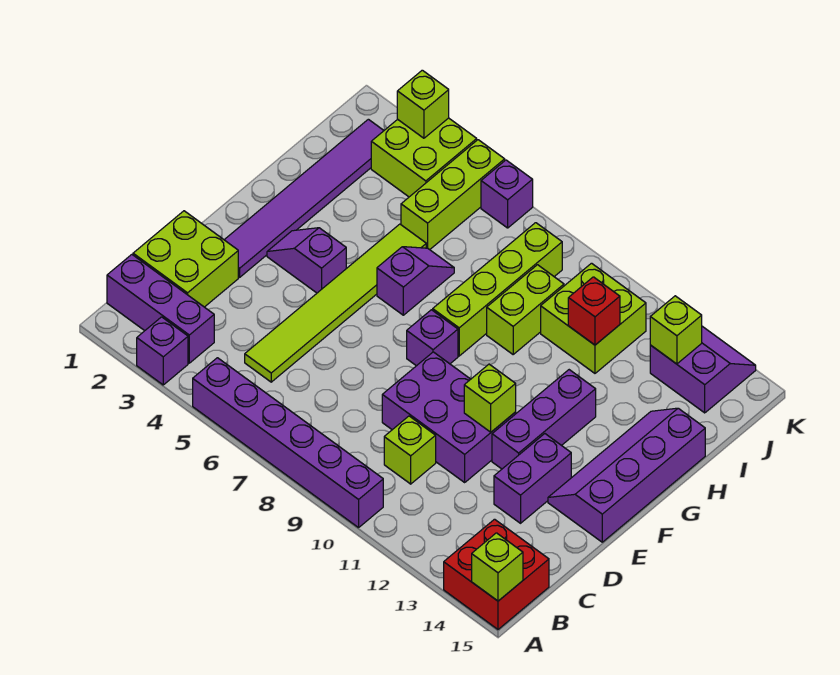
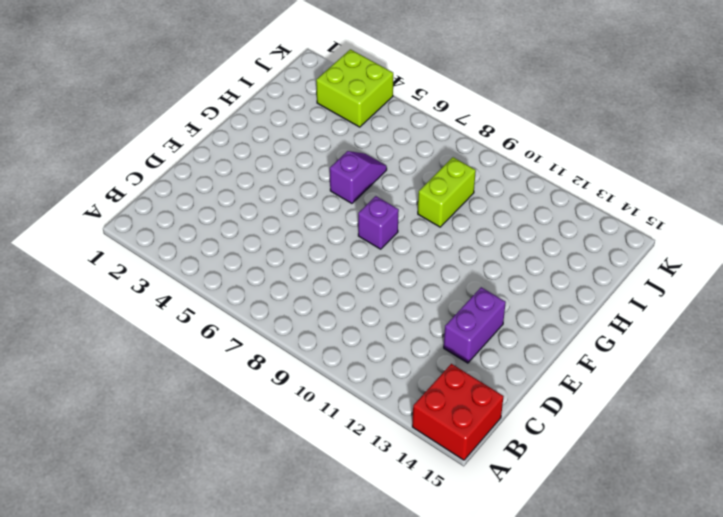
none -> purple 1x1 brick [137,317,188,385]
none -> purple 1x6 brick [193,358,383,528]
none -> purple 1x3 brick [107,255,214,363]

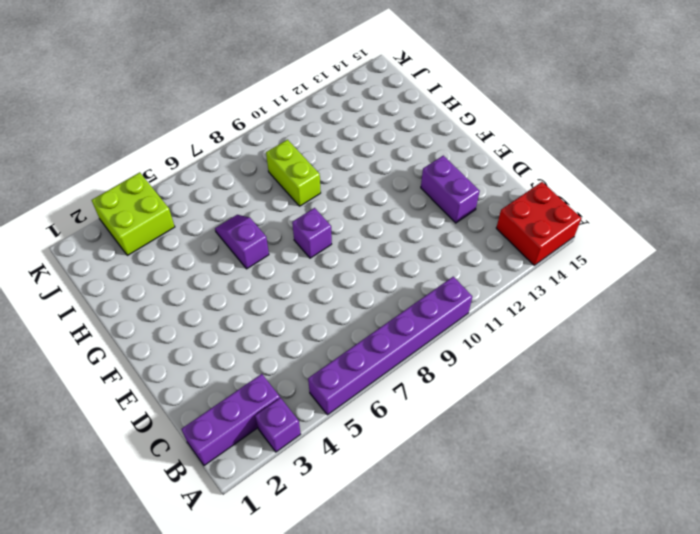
none -> lime 2x2 brick [133,211,238,307]
none -> lime 1x6 tile [245,224,426,382]
none -> lime 1x1 brick [384,416,436,484]

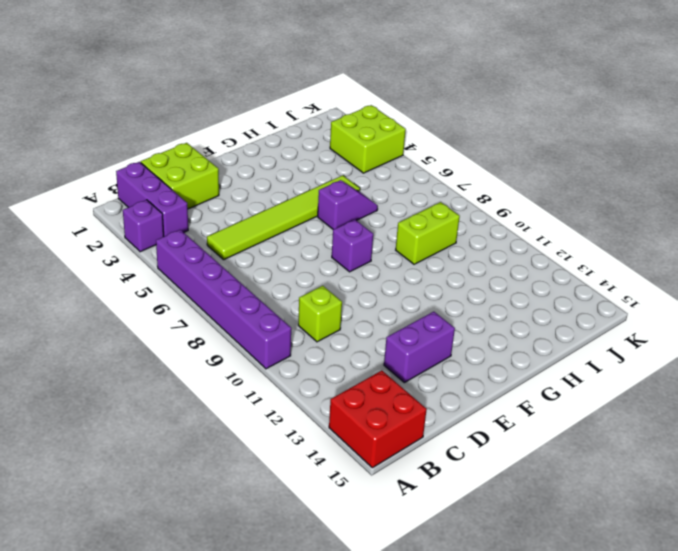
none -> purple 2x3 brick [382,352,516,482]
none -> purple 1x6 tile [224,119,384,277]
none -> purple 1x3 brick [492,370,596,469]

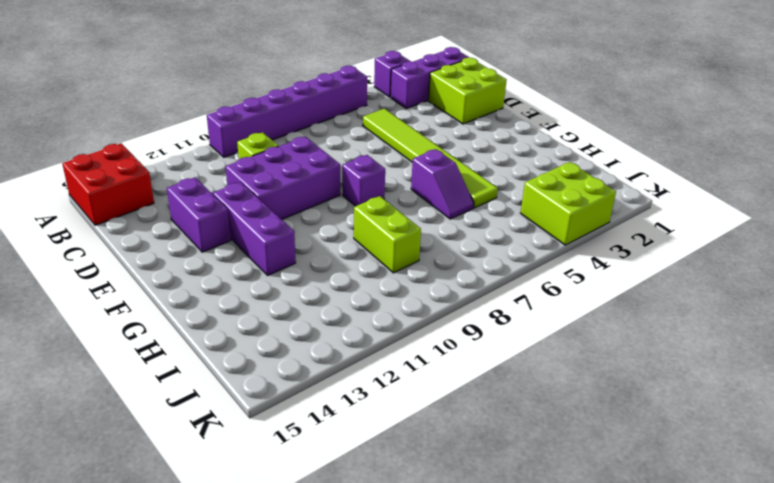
none -> purple 1x6 tile [224,119,384,277]
none -> purple 2x4 slope [548,408,705,542]
none -> purple 1x2 slope [267,228,346,293]

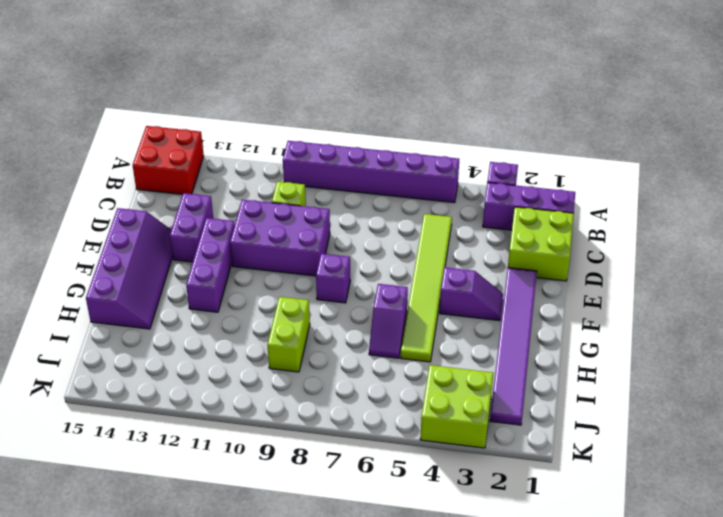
none -> lime 1x4 brick [433,223,562,356]
none -> lime 1x3 brick [401,140,505,250]
none -> lime 2x2 brick [541,263,646,373]

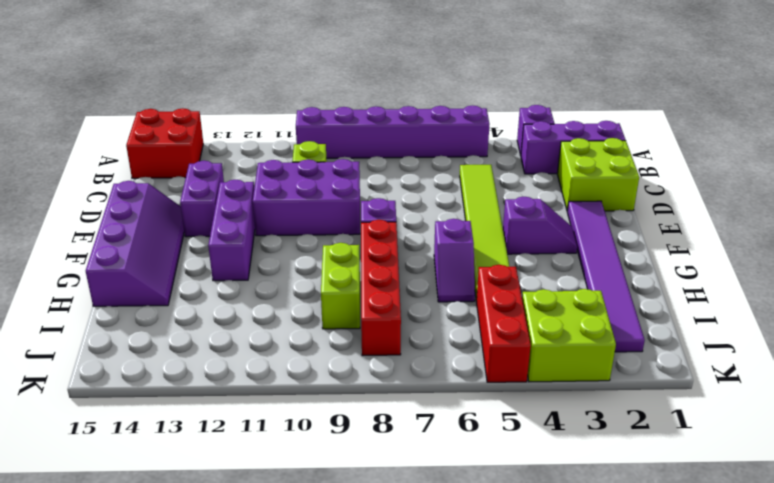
red 1x4 brick [361,220,401,356] -> lime 1x4 brick [433,223,562,356]
red 1x3 brick [477,265,531,382] -> lime 1x3 brick [401,140,505,250]
none -> lime 2x2 brick [541,263,646,373]
none -> purple 2x2 slope [650,326,756,413]
none -> purple 1x1 brick [481,160,533,228]

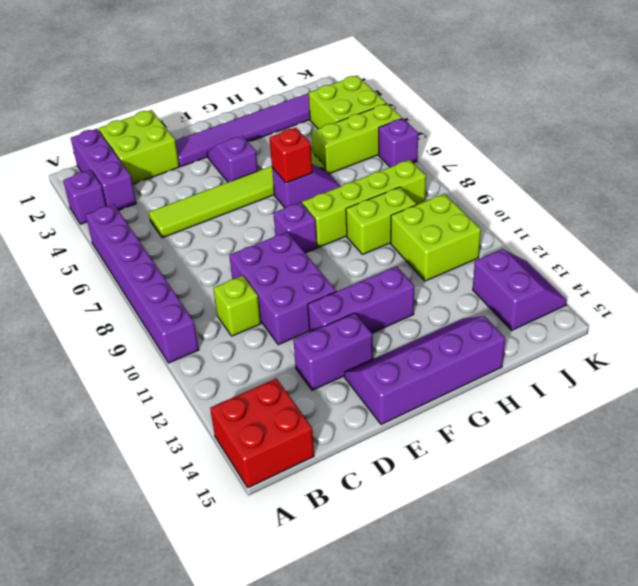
red 1x1 brick [269,128,312,183] -> red 1x1 brick moved to [568,277,620,345]
none -> lime 1x1 brick [472,533,523,601]
none -> lime 1x1 brick [464,364,516,432]
none -> lime 1x1 brick [650,296,702,364]

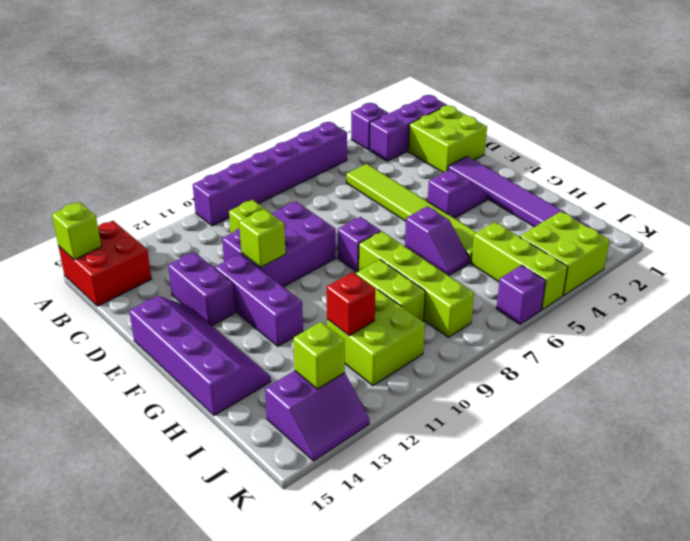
none -> lime 1x1 brick [397,70,449,138]

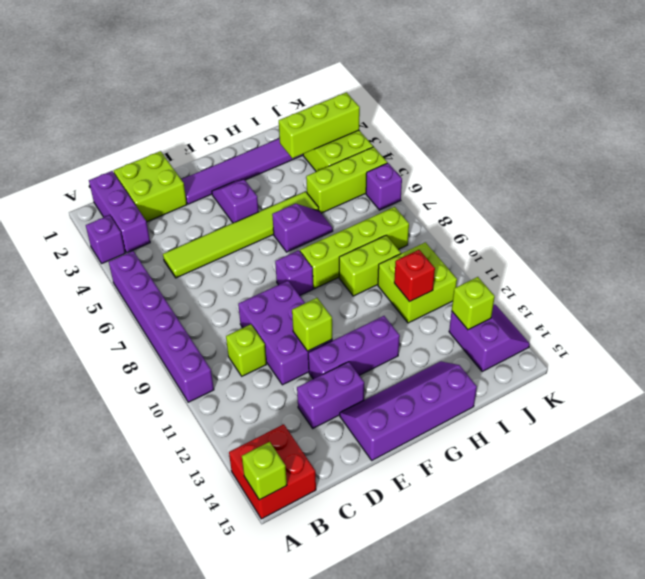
lime 1x3 brick [279,92,360,158] -> lime 1x1 brick [397,70,449,138]

